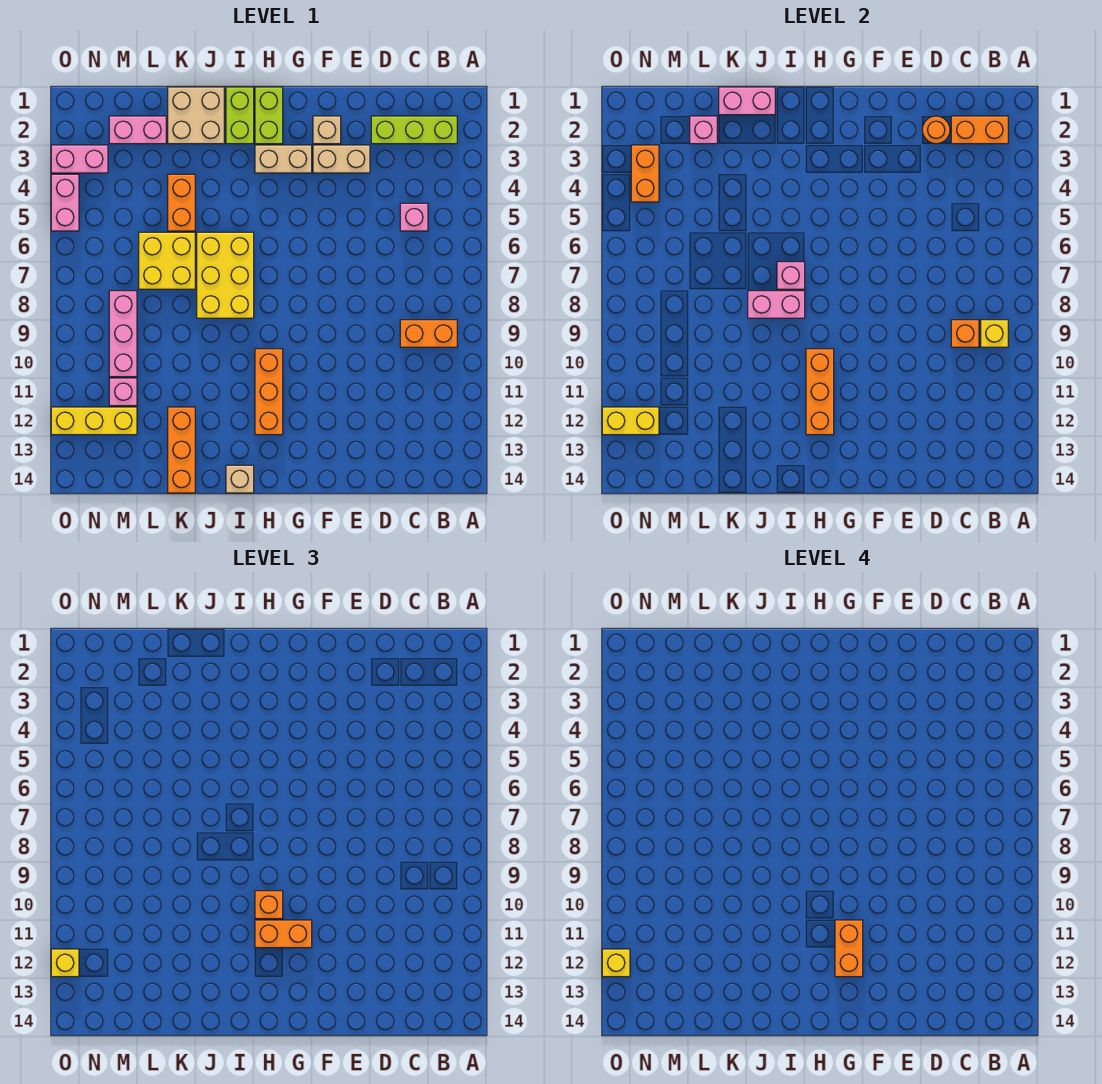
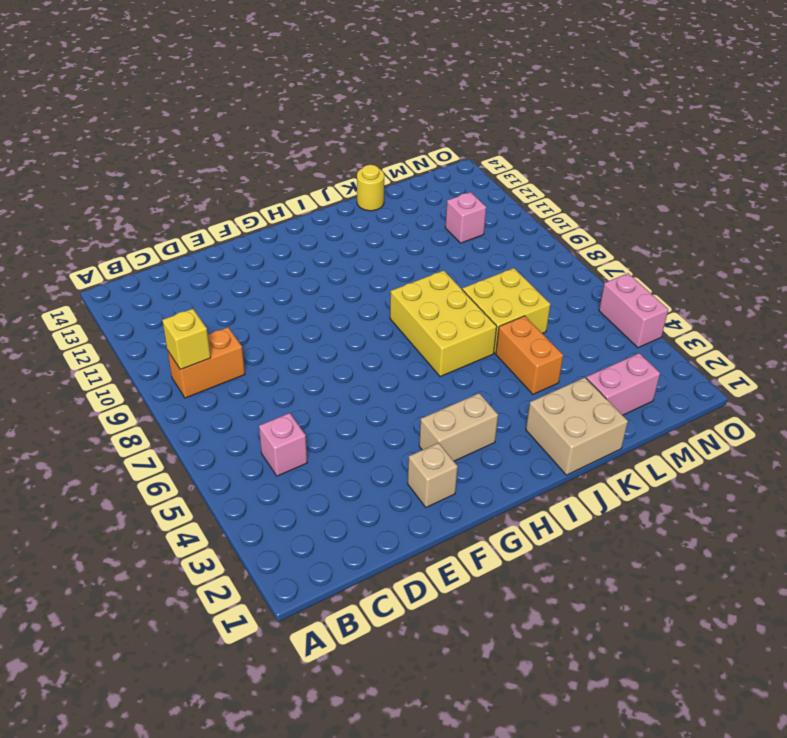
yellow 1x1 round brick [357,165,384,211] -> orange 1x3 brick [168,407,195,493]
none -> lime 1x3 brick [371,116,457,144]
none -> tan 1x2 brick [313,145,370,173]
none -> lime 1x2 brick [255,87,283,144]
none -> orange 1x3 brick [255,349,283,435]

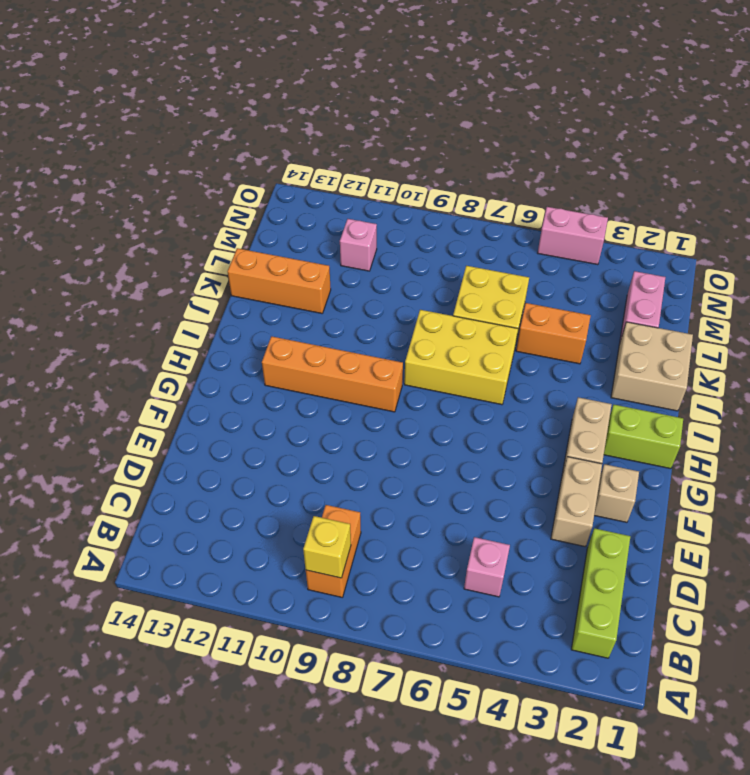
orange 1x4 brick [262,336,403,412] -> orange 1x3 brick [255,349,283,435]
none -> lime 1x2 brick [226,87,254,144]
none -> tan 1x1 brick [226,465,254,493]
none -> pink 1x3 brick [109,291,137,377]
none -> yellow 1x3 brick [51,407,137,435]

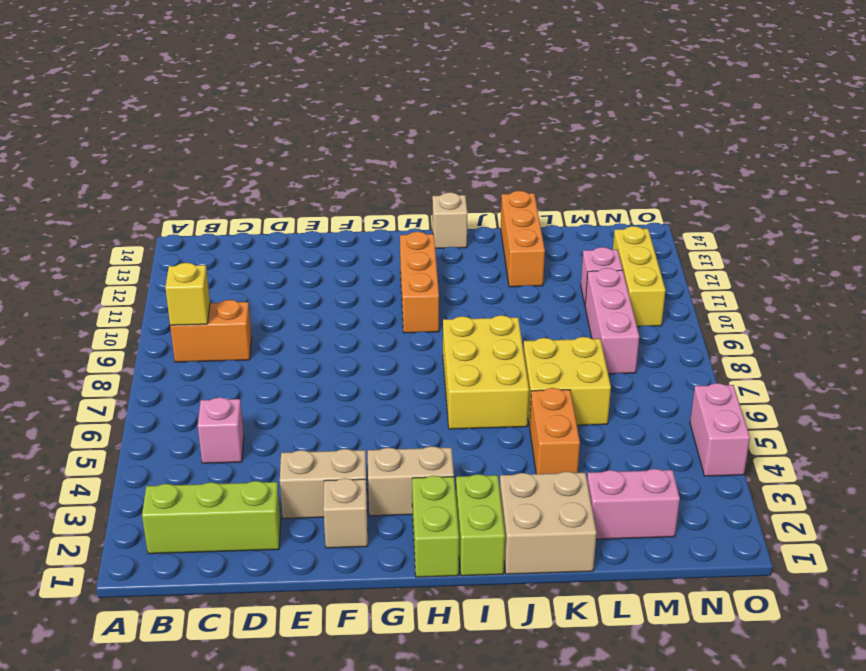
yellow 1x3 brick [613,226,666,327] -> yellow 1x3 brick turned to [51,407,137,435]
none -> pink 1x2 brick [51,145,108,173]
none -> orange 1x2 brick [951,116,1008,144]
none -> orange 1x1 brick [951,320,979,347]
none -> orange 1x1 round brick [922,116,950,144]

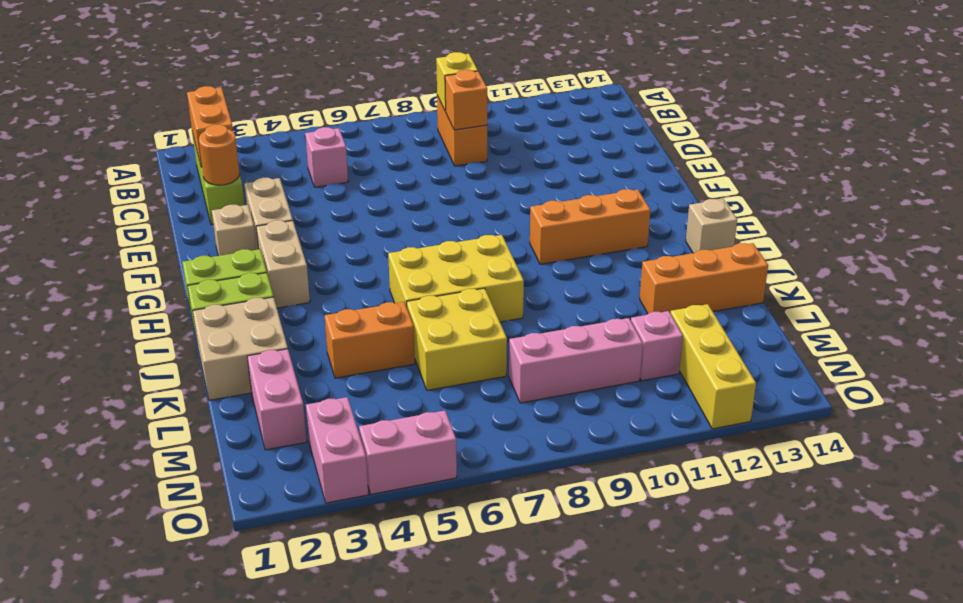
none -> orange 1x3 brick [806,349,834,435]
none -> pink 1x1 brick [777,262,805,289]
none -> pink 1x2 brick [748,291,805,318]
none -> pink 1x2 brick [719,87,775,115]

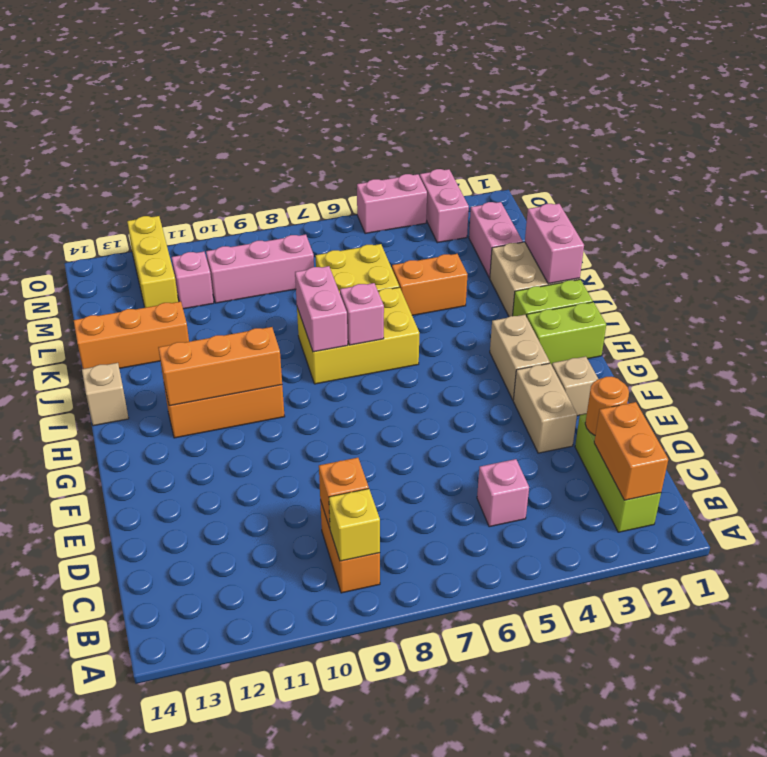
none -> pink 1x1 brick [690,116,717,144]
none -> orange 1x2 brick [631,145,659,202]
none -> yellow 1x2 brick [602,407,659,435]
none -> orange 1x2 brick [255,920,312,948]

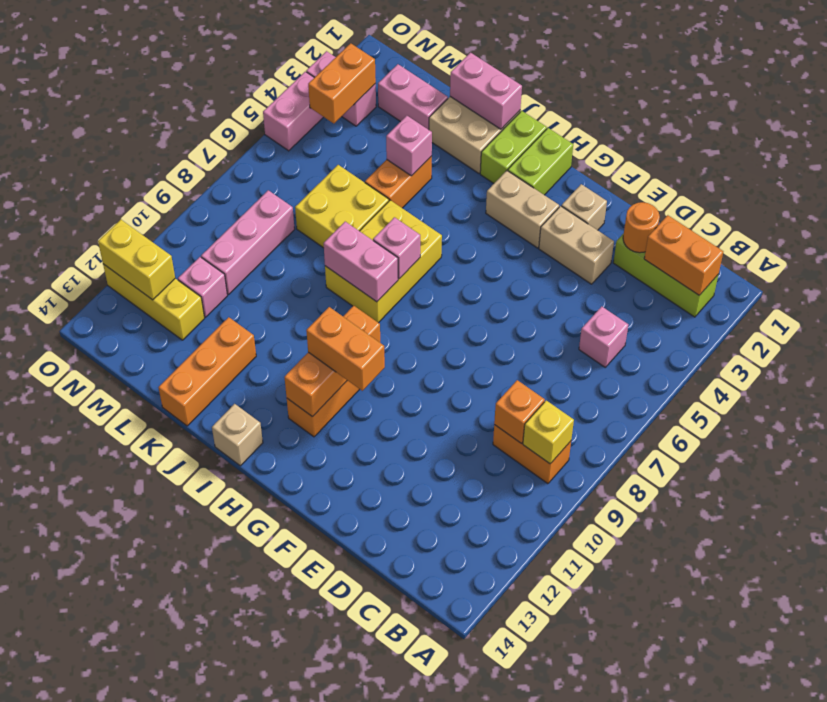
pink 1x1 brick [386,116,432,176] -> pink 1x1 brick moved to [690,116,717,144]
none -> orange 1x1 brick [255,891,283,919]
none -> yellow 1x1 brick [51,949,79,977]
none -> orange 1x2 brick [835,920,863,977]
none -> yellow 1x1 brick [602,949,630,977]

